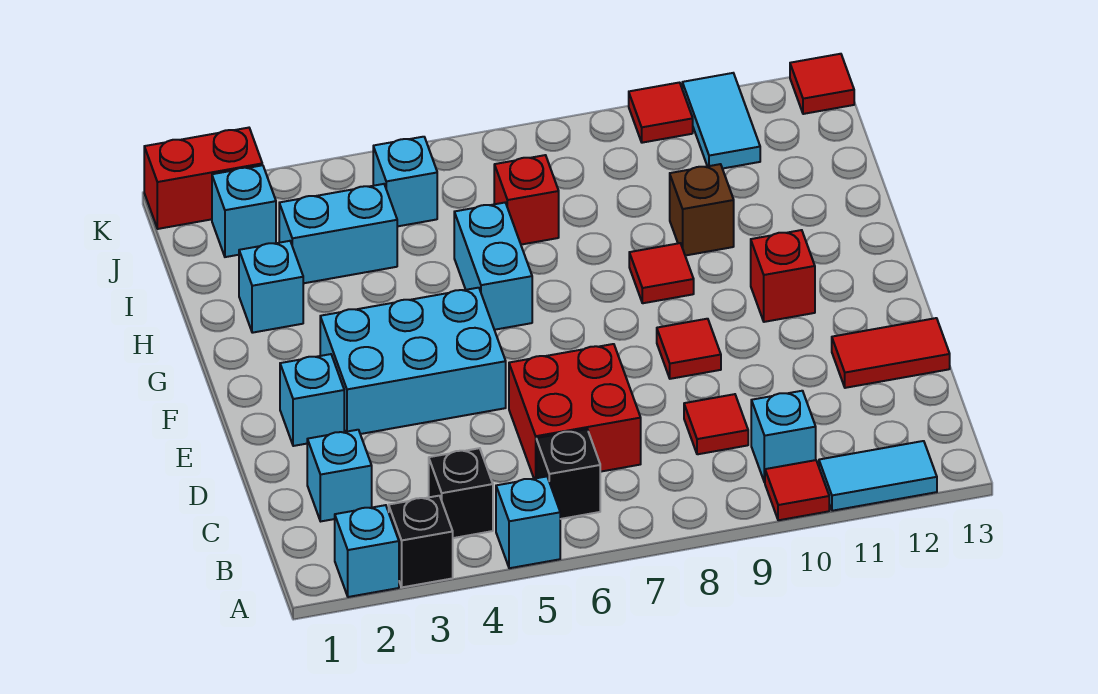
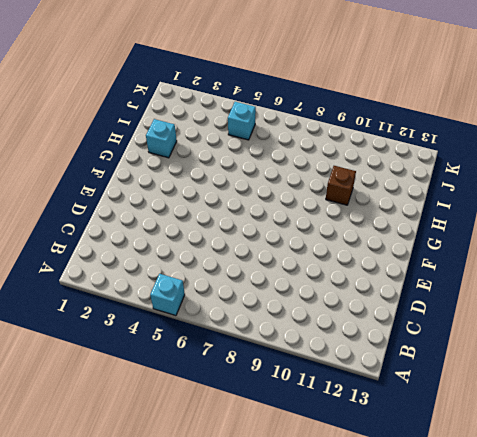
none -> cyan 1x1 brick [335,505,399,597]
none -> black 1x1 brick [389,496,453,587]
none -> red 1x1 tile [765,460,829,520]

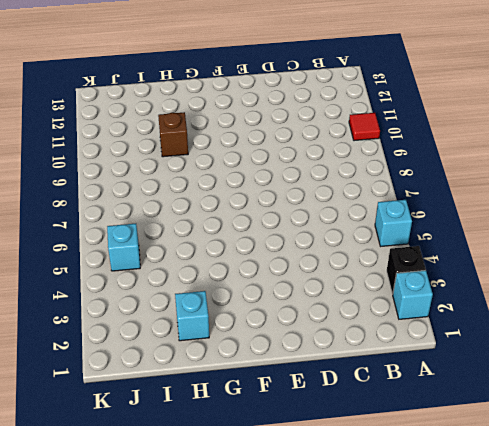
none -> cyan 1x2 tile [819,441,937,511]
none -> black 1x1 brick [429,448,493,538]
none -> black 1x1 brick [536,429,600,519]

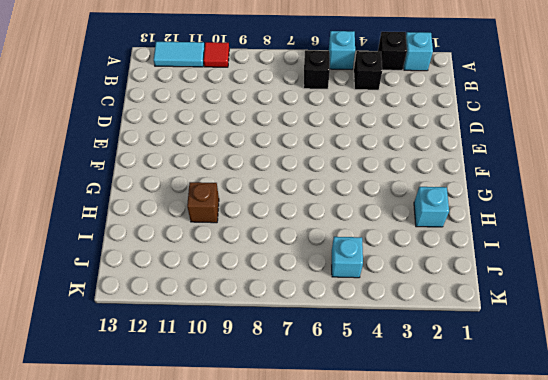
none -> cyan 1x1 brick [751,391,816,482]
none -> cyan 1x1 brick [307,430,372,521]
none -> red 2x2 brick [509,344,641,479]

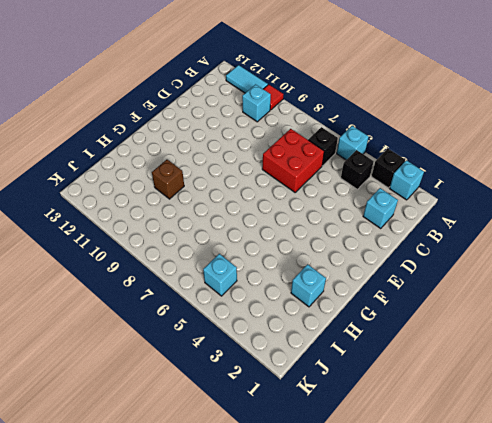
none -> red 1x1 tile [684,394,748,454]
none -> red 1x2 tile [832,318,950,388]
none -> cyan 1x1 brick [280,354,344,446]

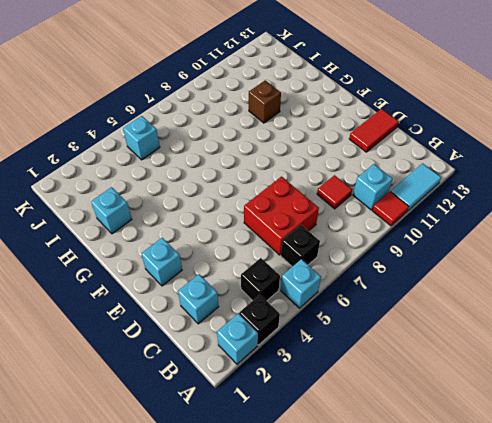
none -> cyan 2x3 brick [320,288,506,434]
none -> red 1x1 tile [657,319,721,379]
none -> red 1x1 brick [751,230,815,322]

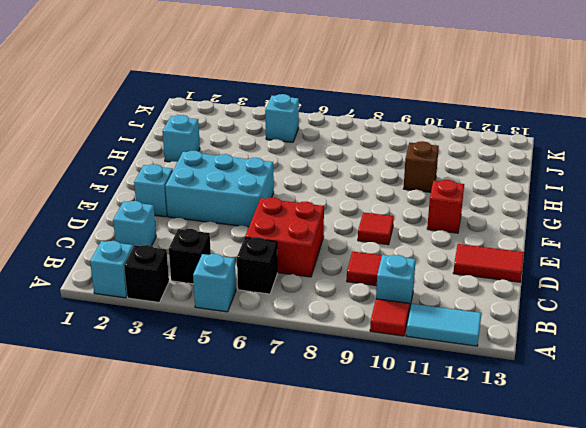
none -> cyan 1x2 brick [454,203,532,330]
none -> red 1x1 tile [629,243,694,303]
none -> cyan 1x2 brick [279,184,397,283]

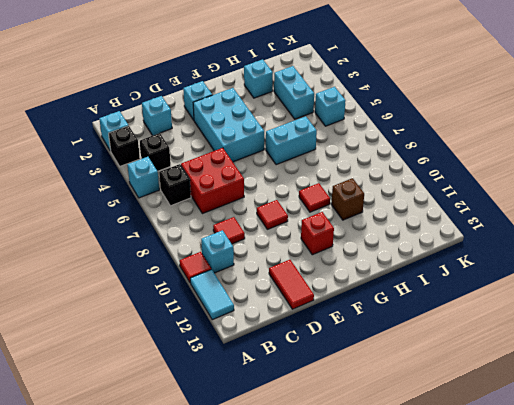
none -> red 1x1 brick [494,155,559,245]
none -> cyan 1x1 brick [212,165,276,257]
none -> cyan 1x2 tile [682,73,760,169]

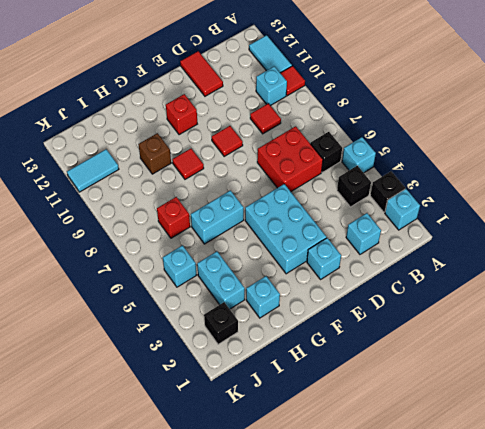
black 1x1 brick [204,302,238,344] -> cyan 1x1 brick [212,165,276,257]
none -> red 1x2 brick [144,128,262,229]
none -> red 1x1 tile [629,83,693,143]
none -> red 1x1 tile [790,54,854,114]

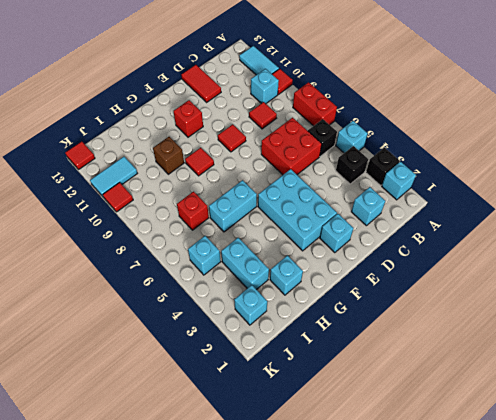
red 1x2 brick [293,82,337,126] -> red 1x2 brick moved to [144,128,262,229]

